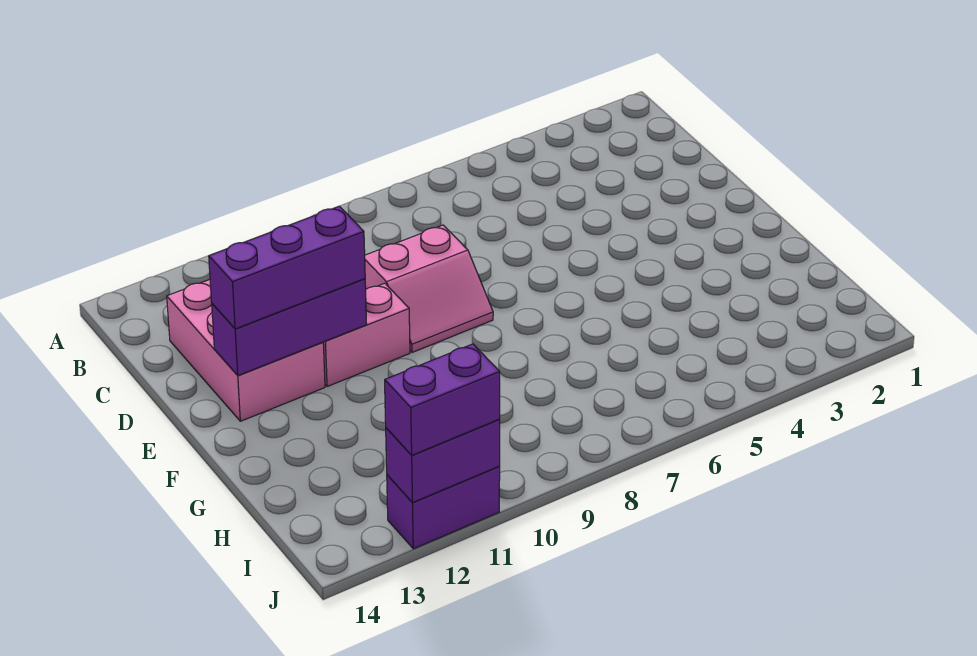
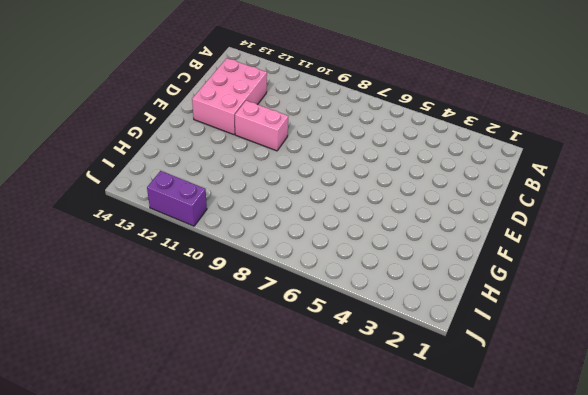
none -> pink 2x2 slope [365,225,493,352]
none -> purple 1x3 brick [212,279,367,376]

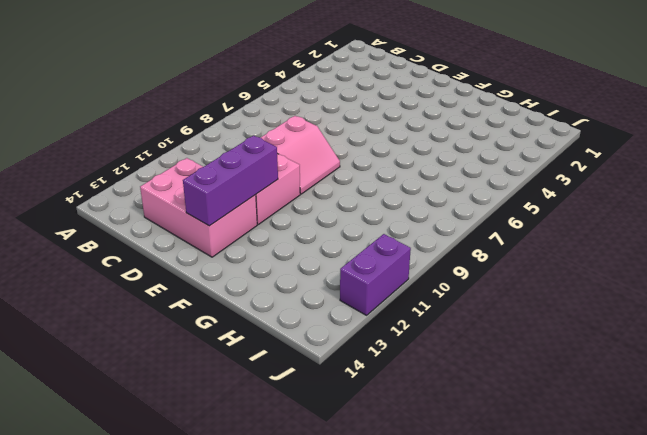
none -> purple 1x2 brick [386,420,500,503]
none -> purple 1x3 brick [209,206,365,329]

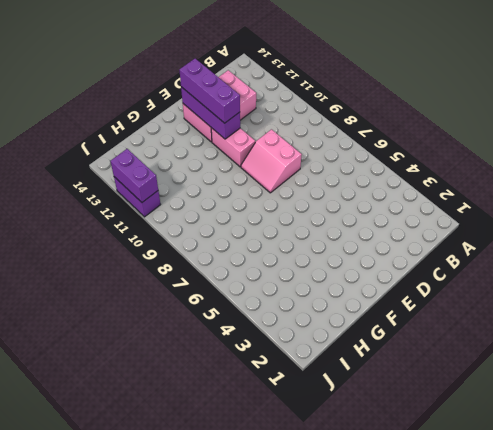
none -> purple 1x2 brick [385,344,500,455]

